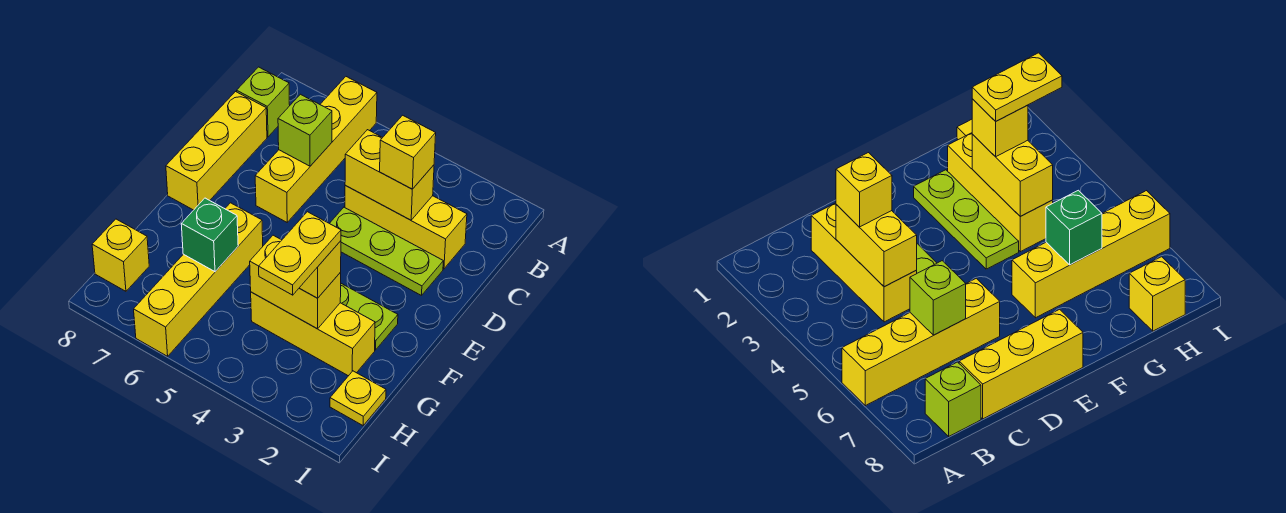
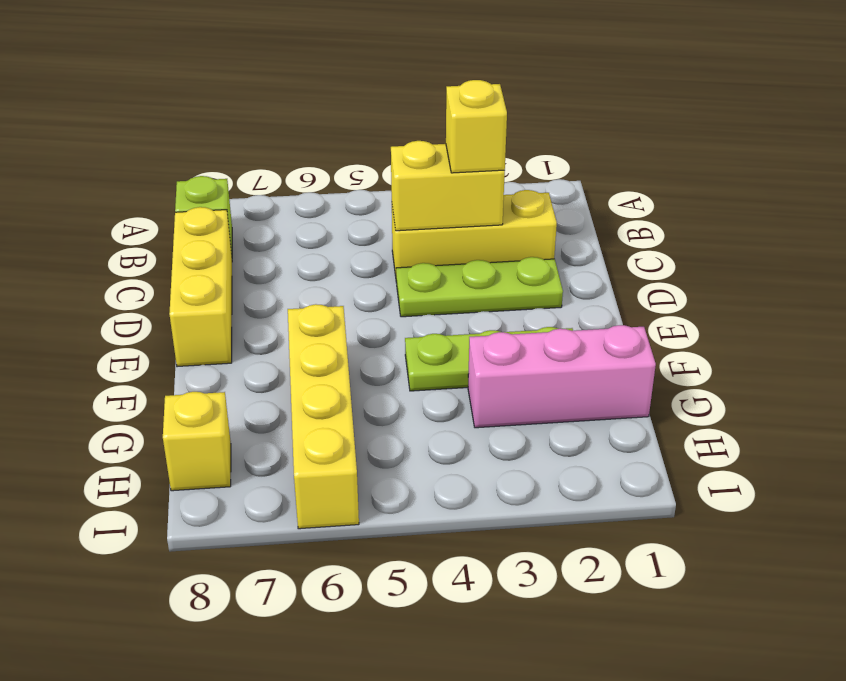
pink 1x3 brick [468,325,656,428] -> yellow 1x3 brick [251,292,375,376]
none -> yellow 1x4 brick [255,77,377,222]
none -> yellow 1x1 plate [330,371,386,426]
none -> lime 1x1 brick [278,94,332,166]

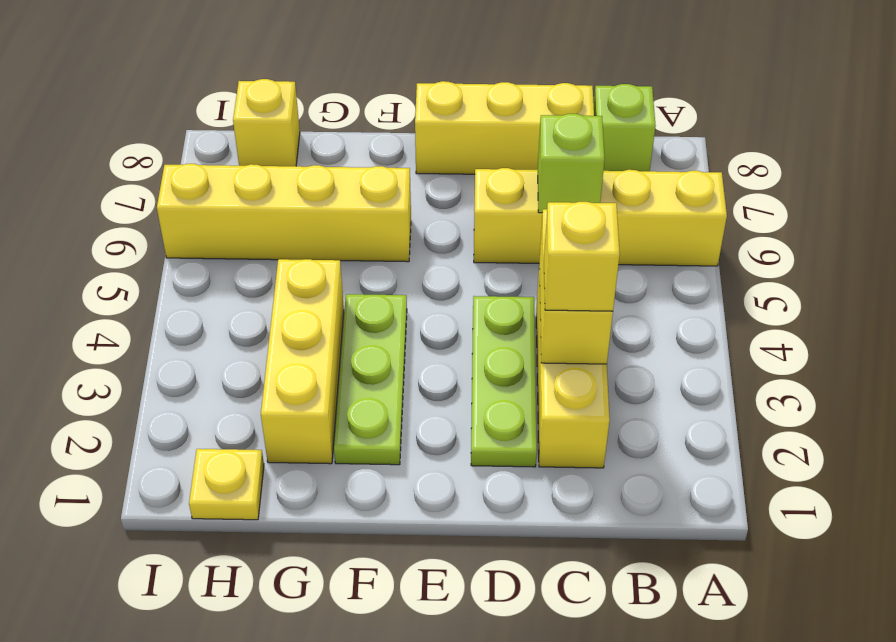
none -> yellow 1x2 brick [250,235,341,329]
none -> green 1x1 brick [181,198,238,272]
none -> yellow 1x1 brick [300,241,341,298]

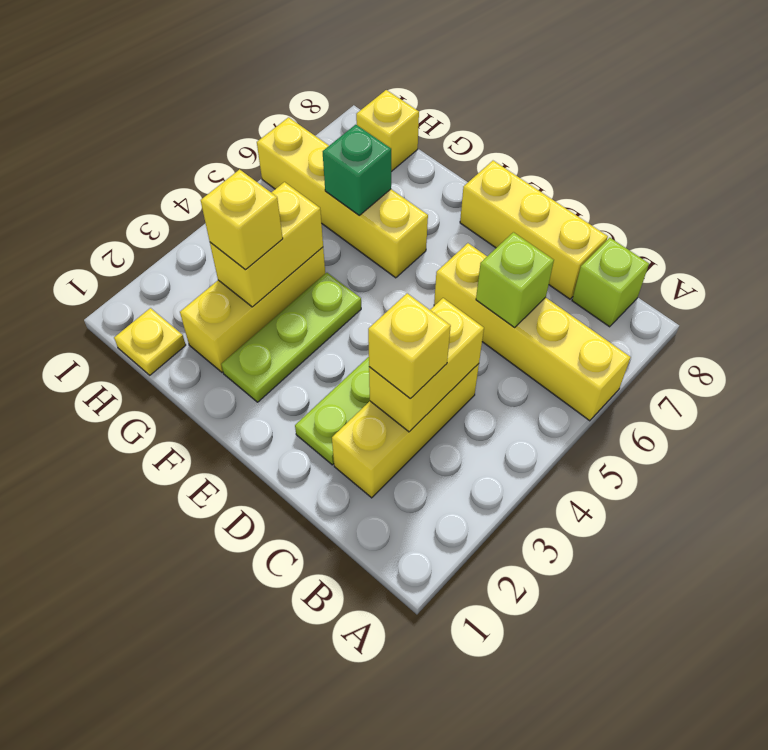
none -> yellow 1x2 plate [259,212,341,295]

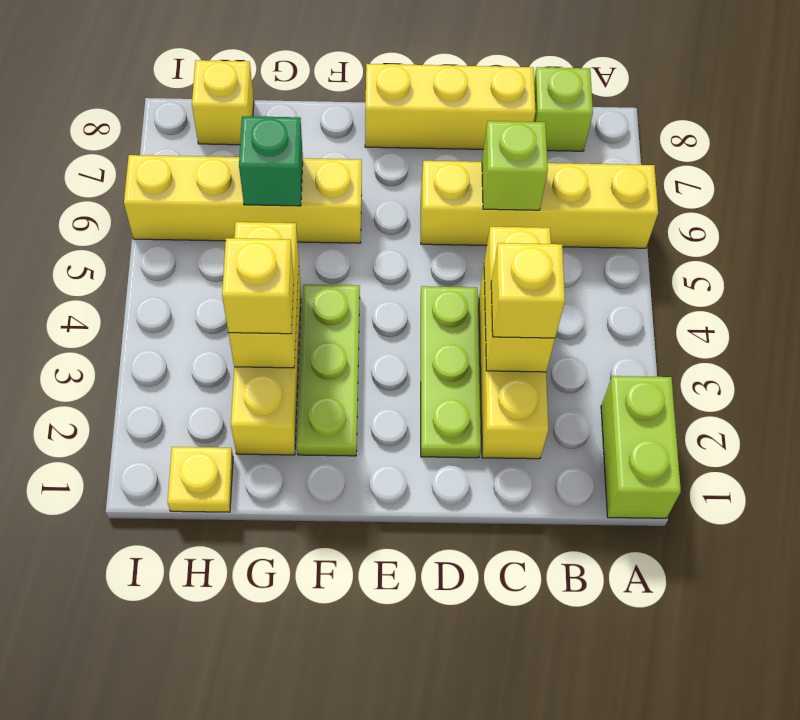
lime 1x2 brick [601,376,681,518] -> none
none -> yellow 1x2 plate [259,212,341,295]

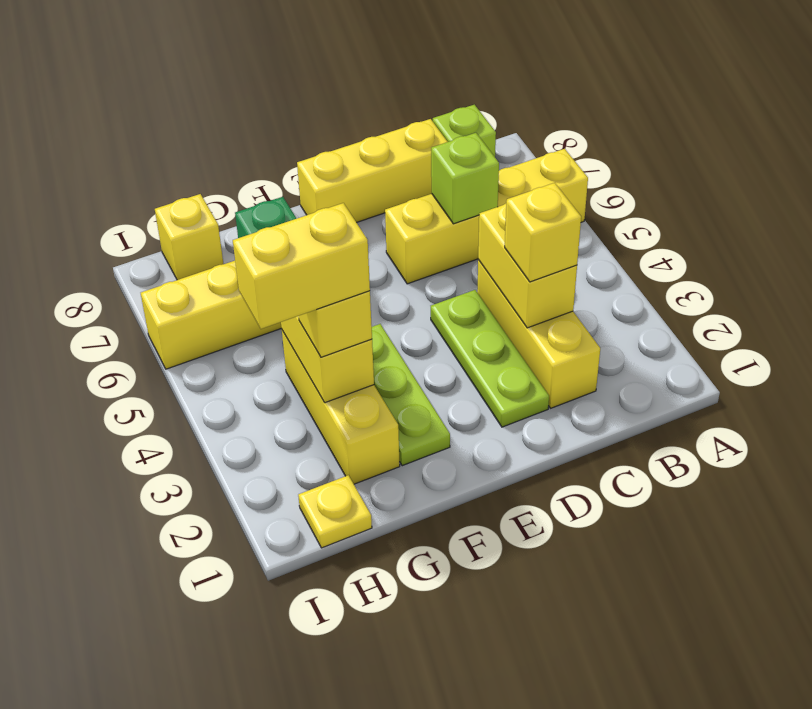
yellow 1x2 brick [233,203,370,329] -> yellow 1x2 plate [259,212,341,295]

